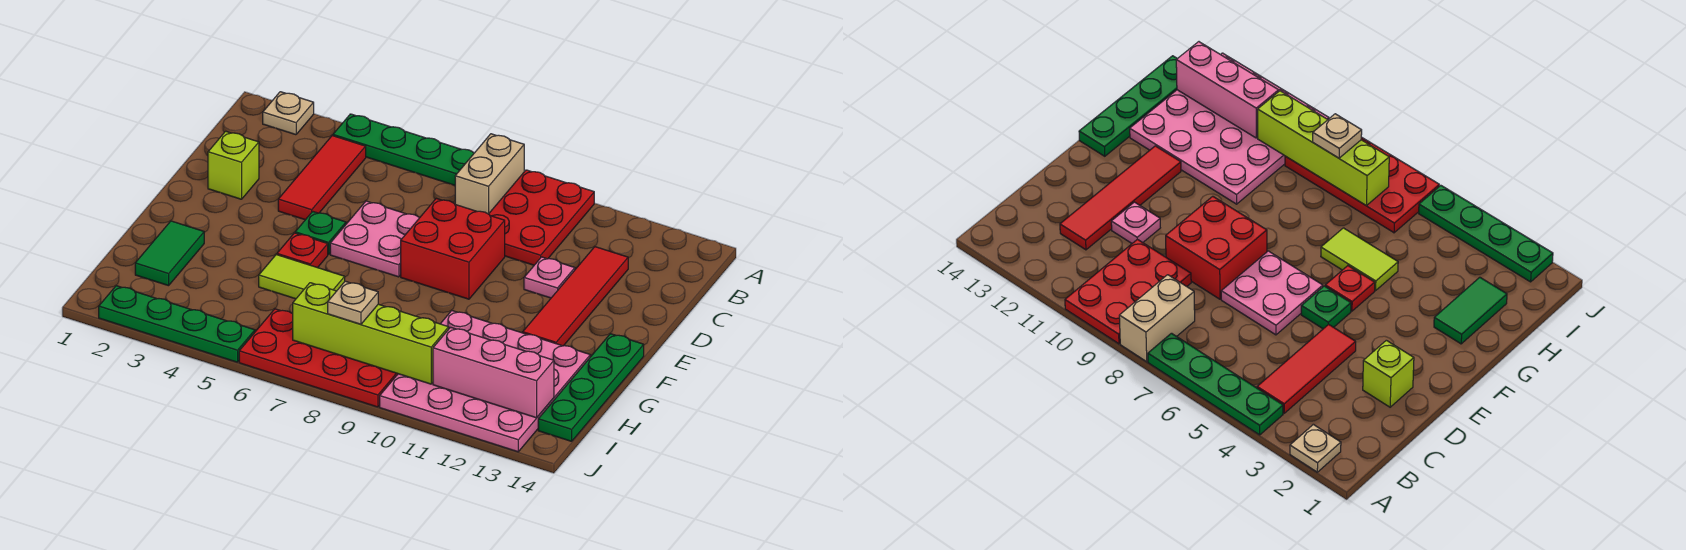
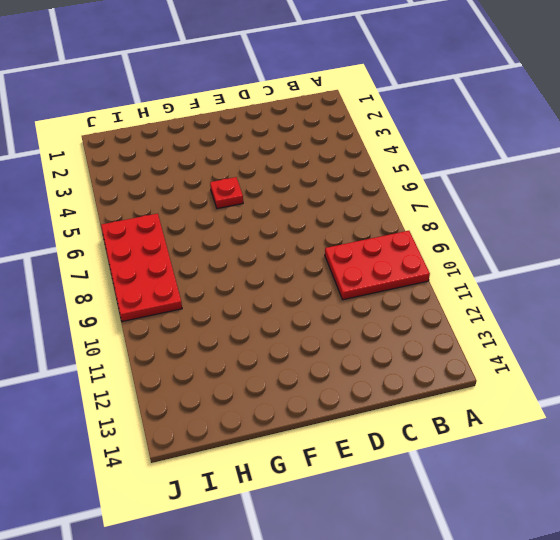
none -> tan 1x1 plate [263,92,314,135]
none -> green 1x4 plate [333,114,474,185]
none -> tan 1x2 brick [455,134,524,214]

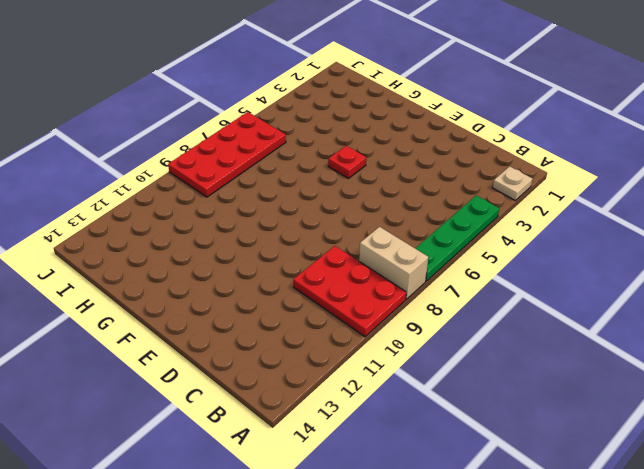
none -> red 1x3 tile [278,136,366,220]
none -> red 1x4 tile [523,247,628,346]
none -> lime 1x1 brick [208,131,259,199]

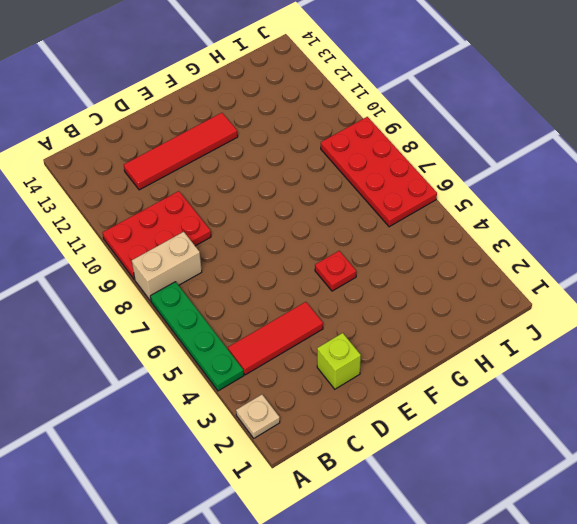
none -> pink 2x2 plate [330,201,419,277]
none -> red 2x2 brick [401,199,505,299]
none -> pink 1x1 plate [524,257,575,298]

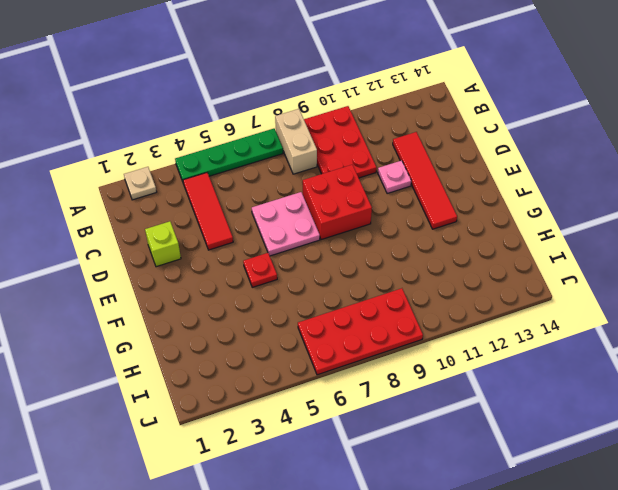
none -> green 1x1 plate [295,211,346,254]
none -> green 1x4 plate [538,334,644,441]
none -> green 1x2 tile [135,221,204,286]

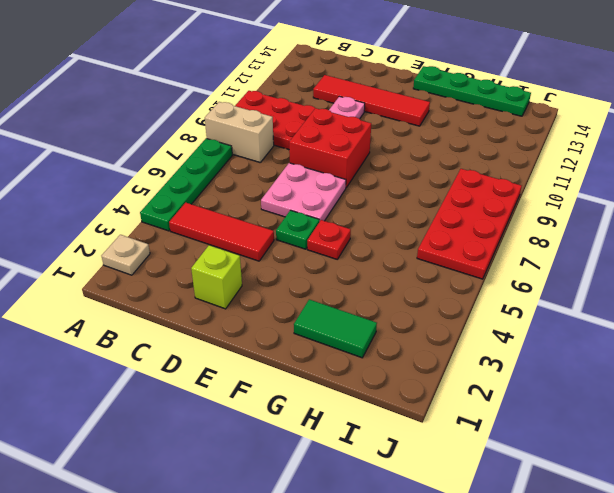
none -> lime 1x2 tile [259,255,345,299]
none -> pink 4x4 plate [380,311,590,452]
none -> green 1x4 plate [99,286,255,362]

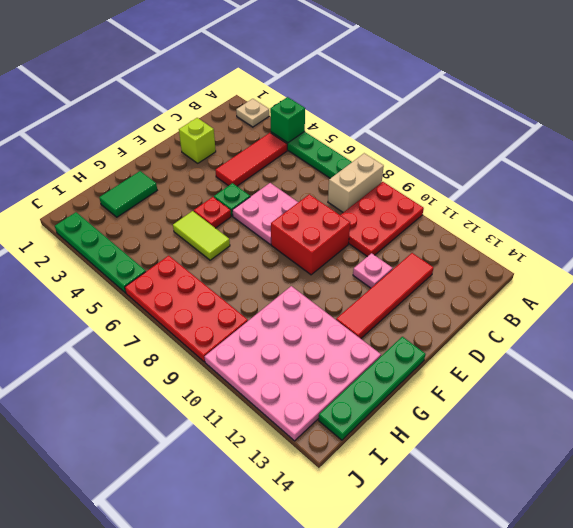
green 1x1 brick [270,97,305,143] -> none
none -> lime 1x4 brick [292,283,449,384]
none -> pink 1x3 brick [433,327,554,418]
none -> tan 1x1 plate [328,281,378,324]

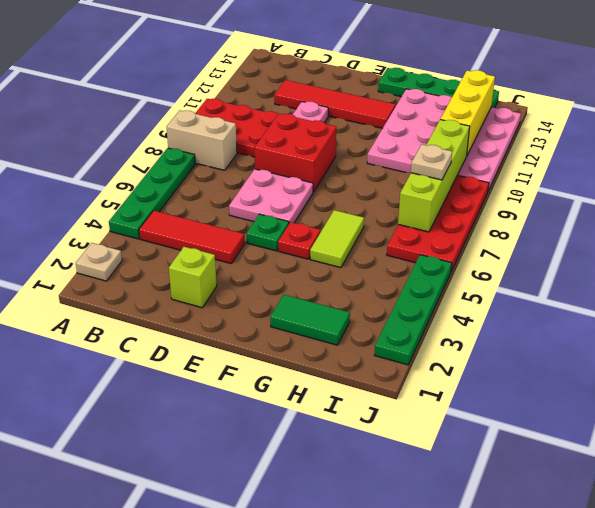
yellow 1x3 brick [440,70,495,155] -> pink 1x3 brick [433,327,554,418]

